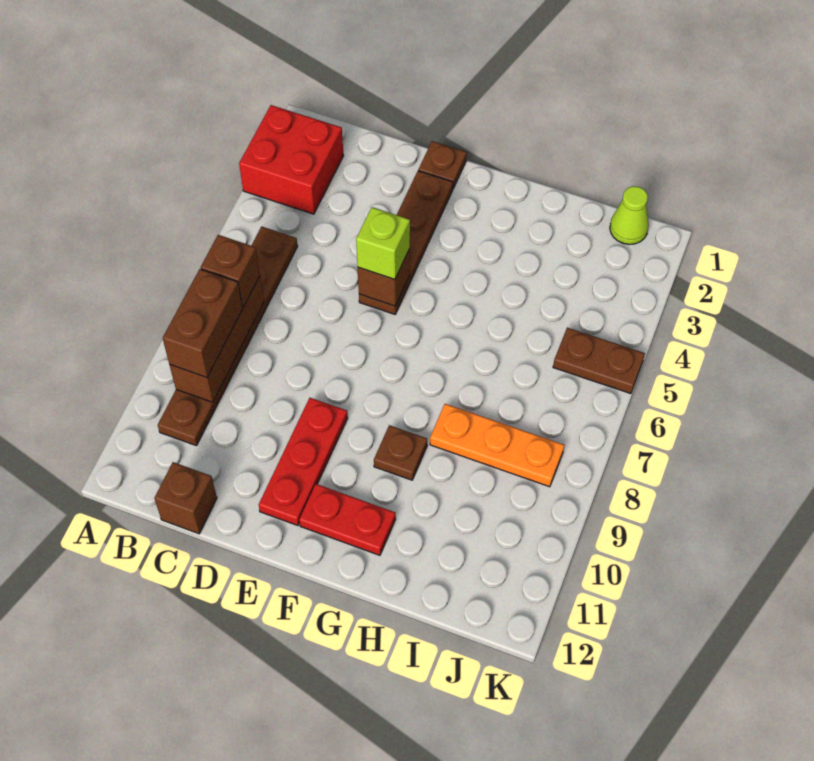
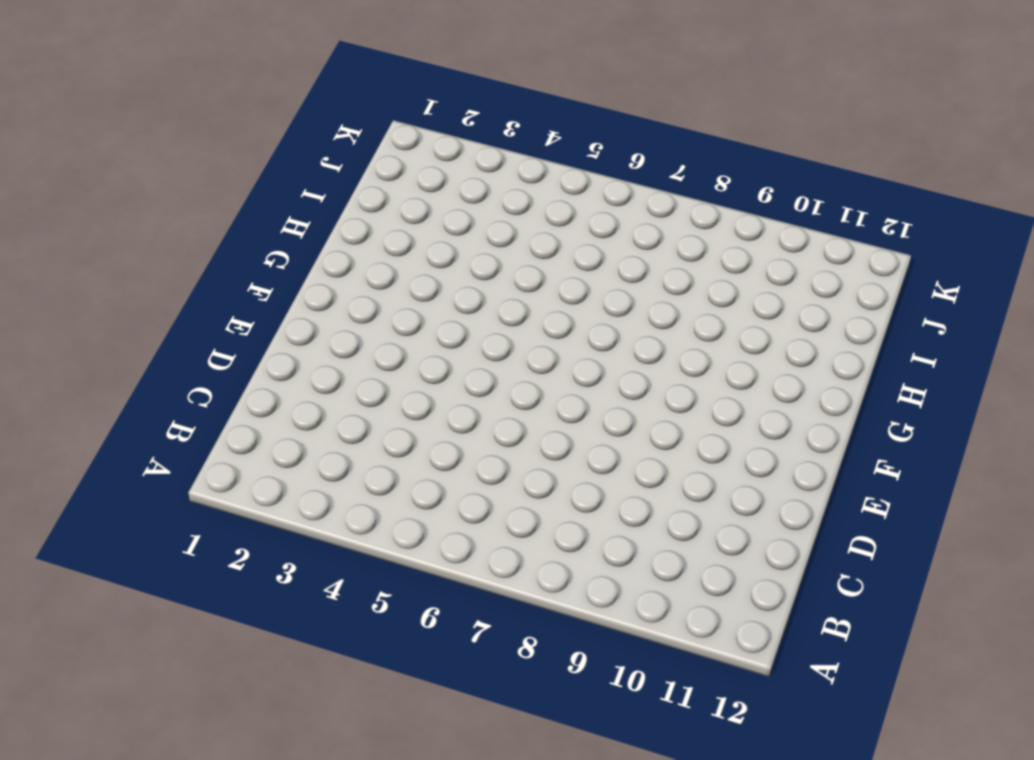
none -> red 2x2 brick [239,105,344,214]
none -> brown 1x6 plate [158,226,298,446]
none -> brown 1x1 brick [154,462,217,534]

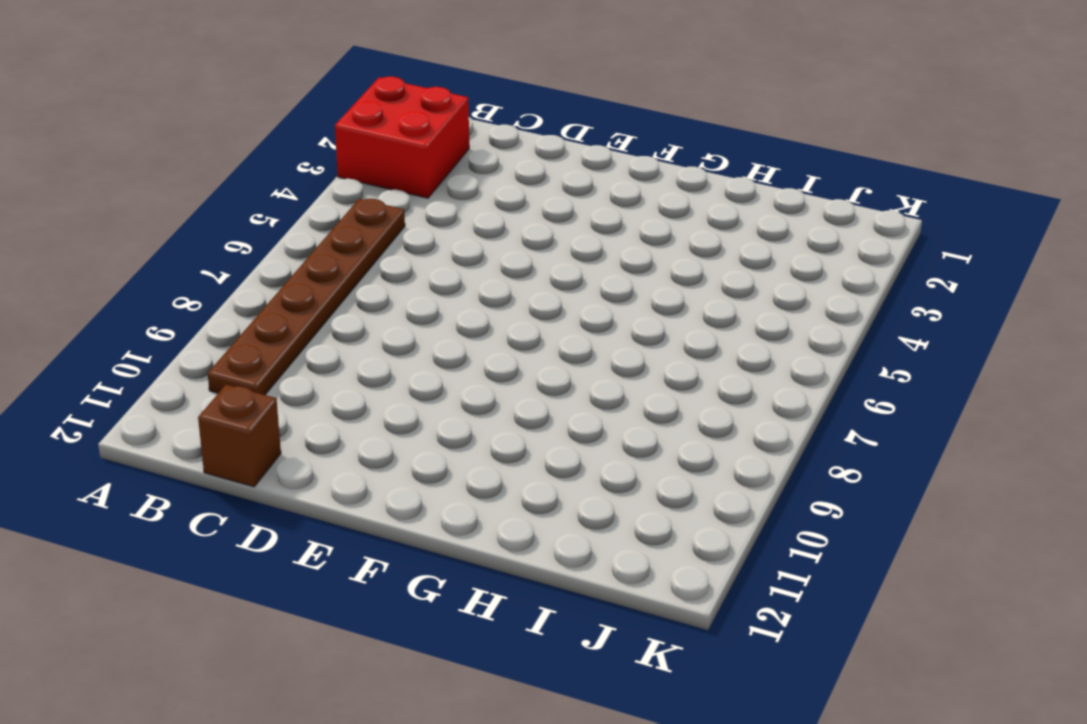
none -> brown 1x1 plate [418,141,467,188]
none -> brown 1x4 plate [359,171,453,314]
none -> red 1x3 plate [259,398,348,526]

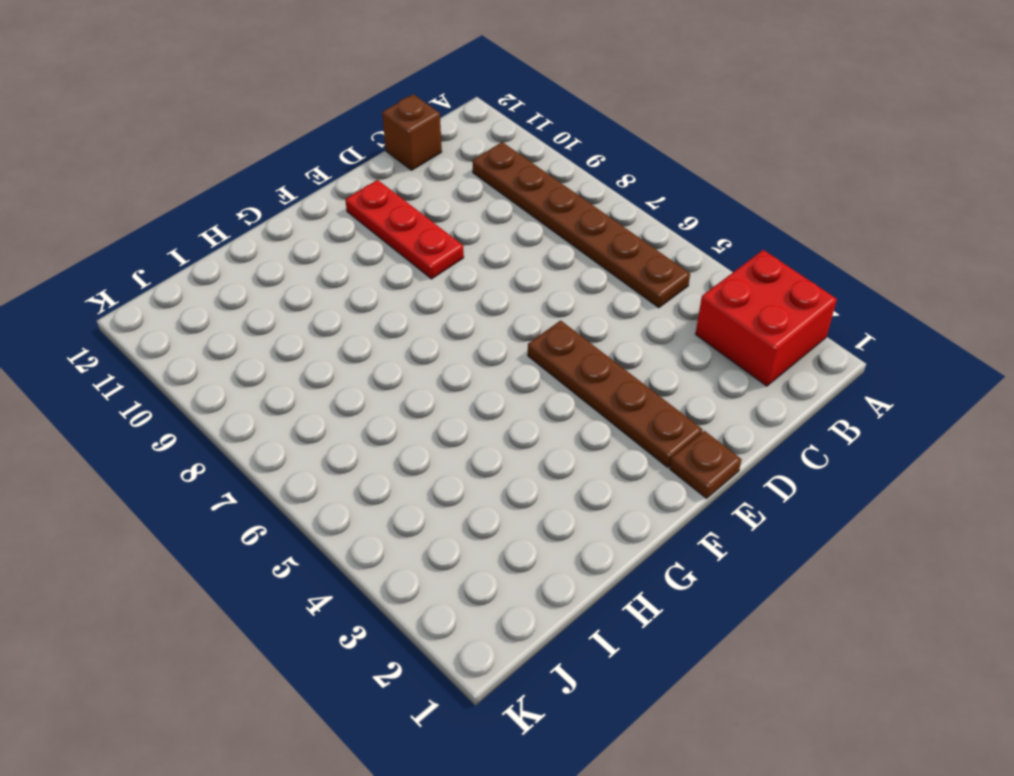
none -> red 1x2 plate [299,484,396,555]
none -> brown 1x1 plate [374,425,427,480]
none -> orange 1x3 plate [430,404,564,487]

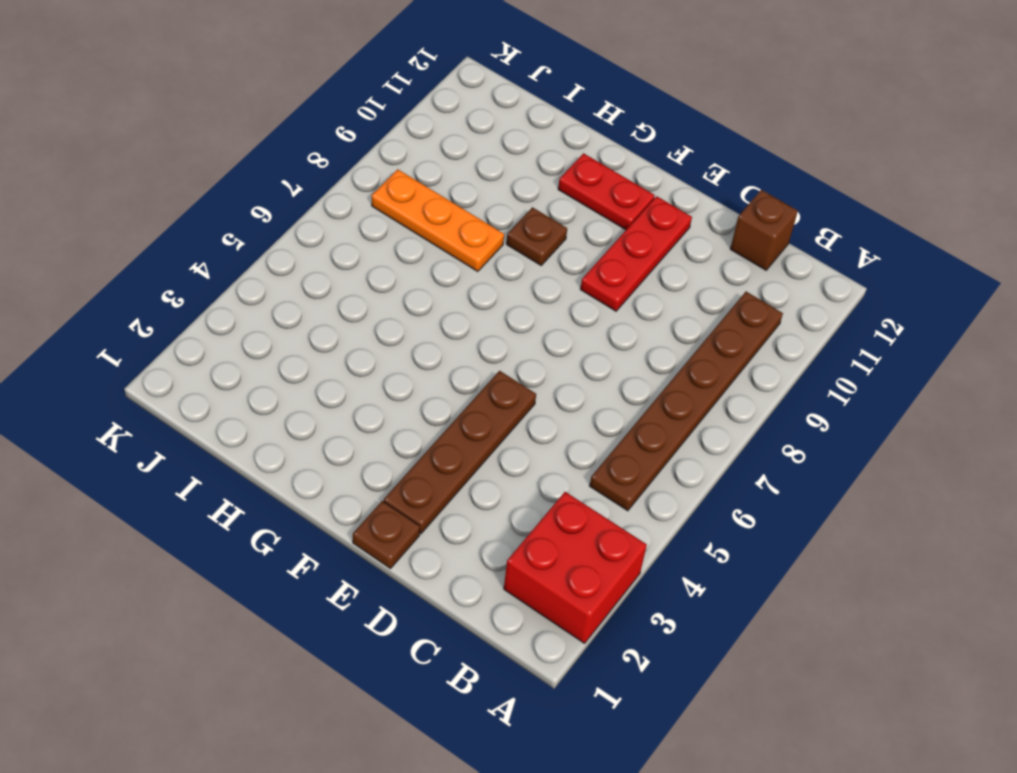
none -> lime 1x1 cone [610,186,649,244]
none -> brown 1x2 plate [553,328,645,394]
none -> brown 1x3 brick [170,276,264,402]

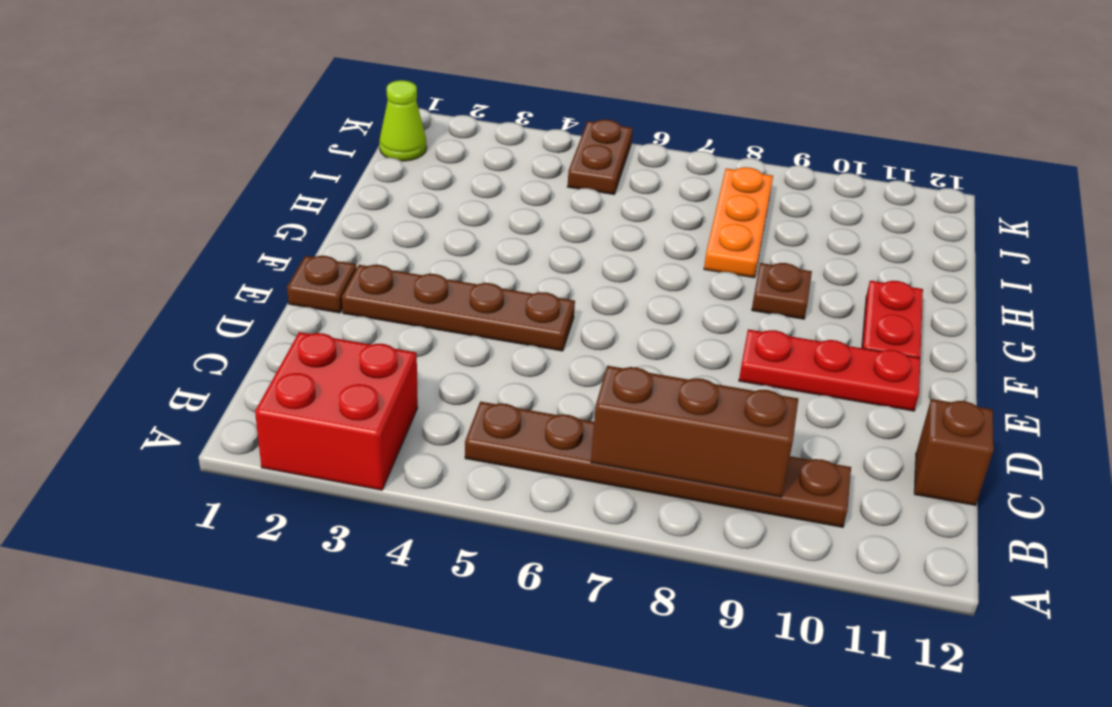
none -> brown 1x1 brick [358,249,410,306]
none -> brown 1x1 brick [201,235,260,307]
none -> brown 1x2 brick [163,269,242,377]

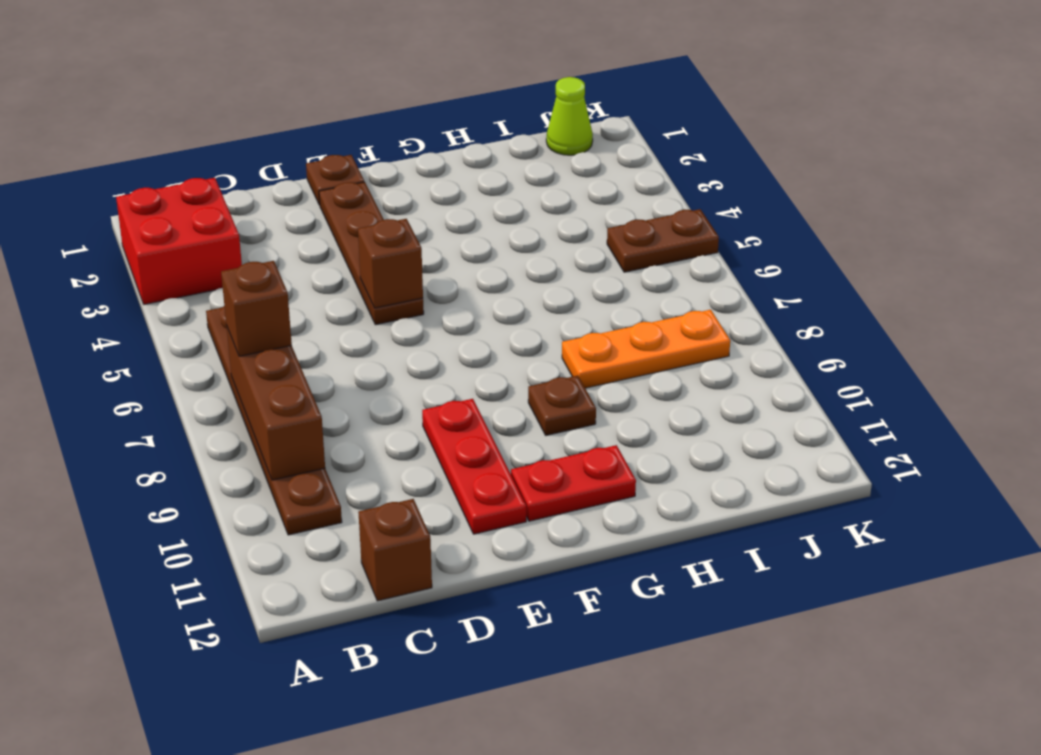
none -> brown 1x2 brick [163,269,242,377]
none -> lime 1x1 brick [356,207,410,279]

